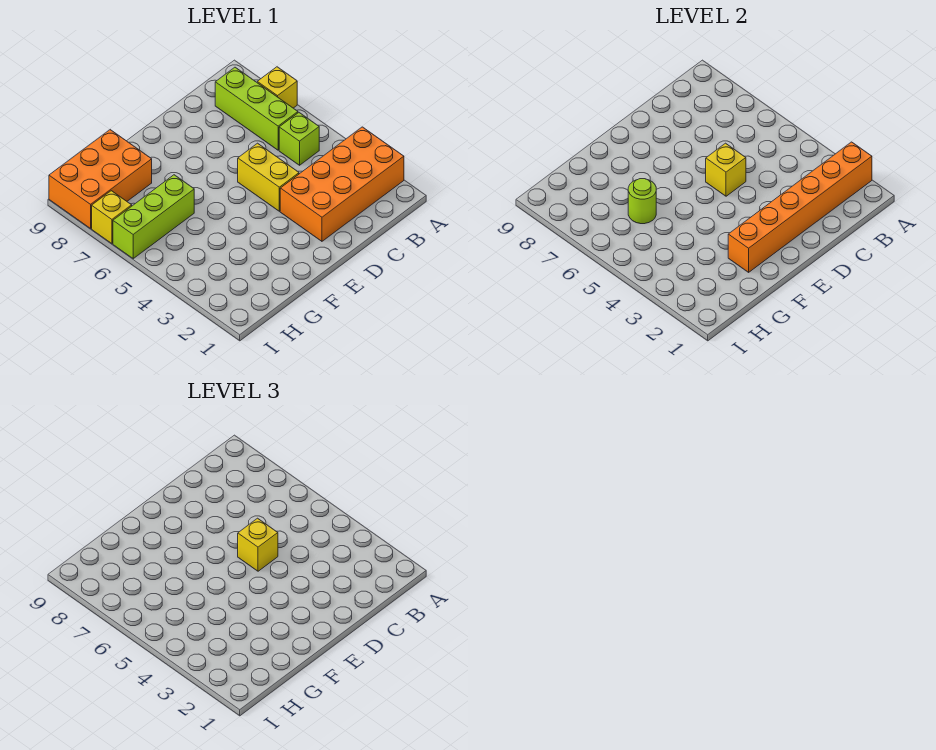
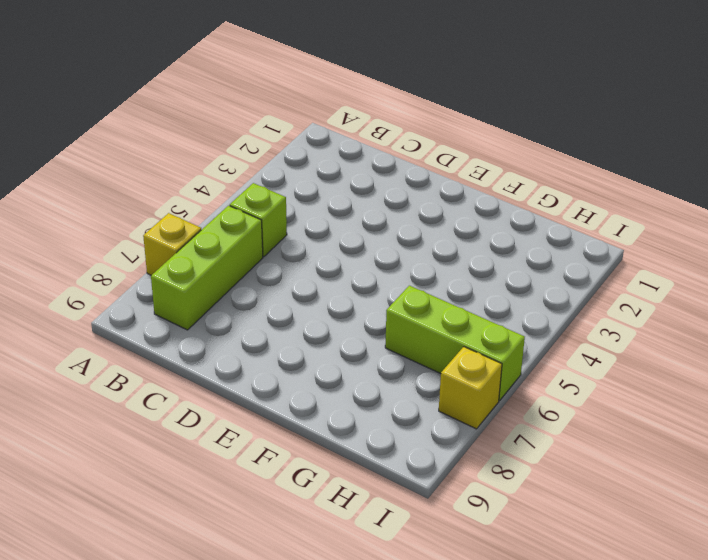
none -> orange 2x4 brick [280,127,404,241]
none -> yellow 1x2 brick [238,143,299,211]
none -> orange 2x3 brick [49,130,152,229]

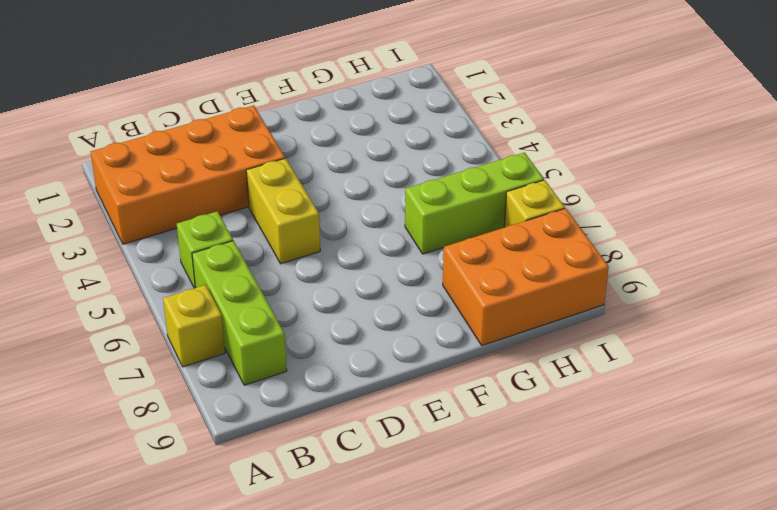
none -> orange 1x6 brick [728,142,872,272]
none -> yellow 1x1 brick [706,143,746,196]
none -> lime 1x1 round brick [628,179,656,224]

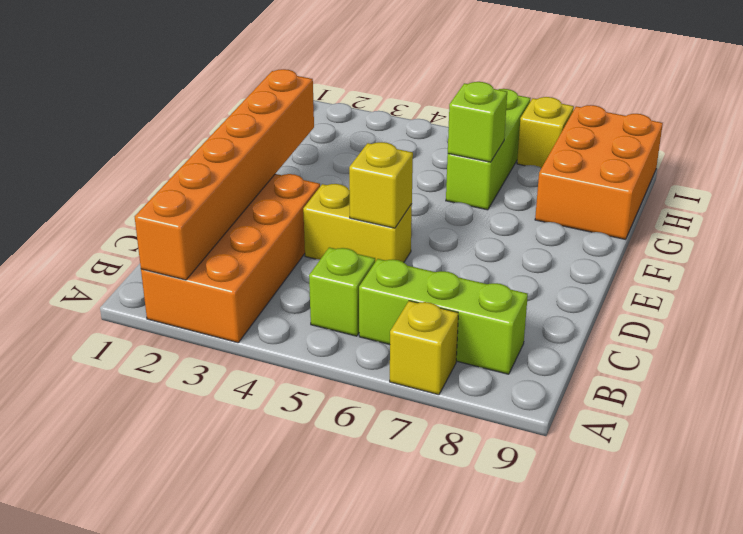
lime 1x1 brick [448,82,507,162] -> lime 1x1 round brick [628,179,656,224]
none -> yellow 1x1 brick [238,518,278,571]

